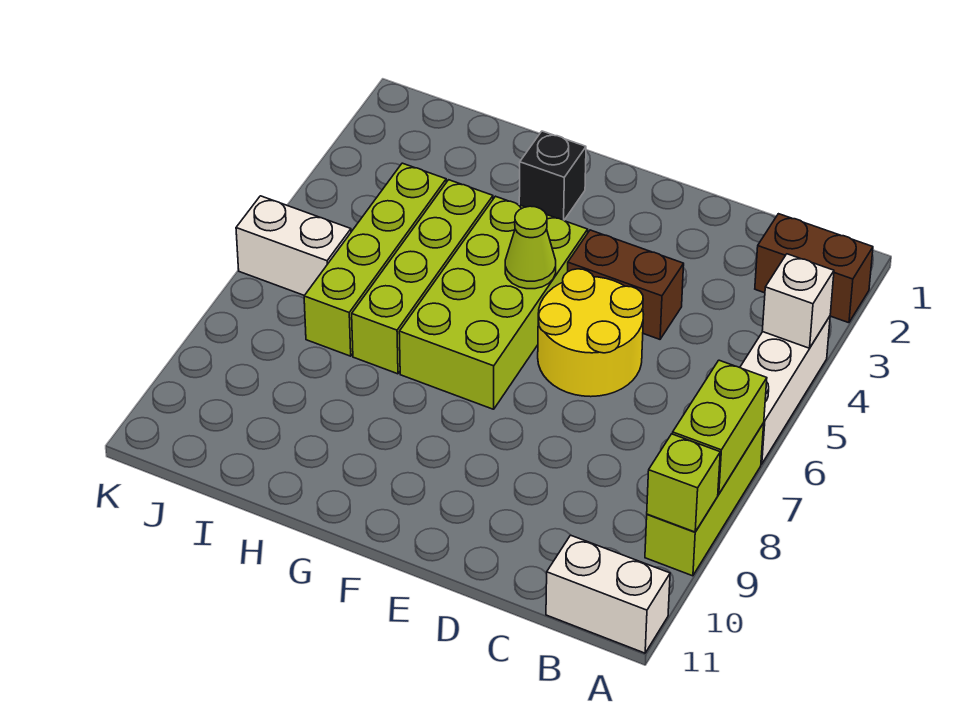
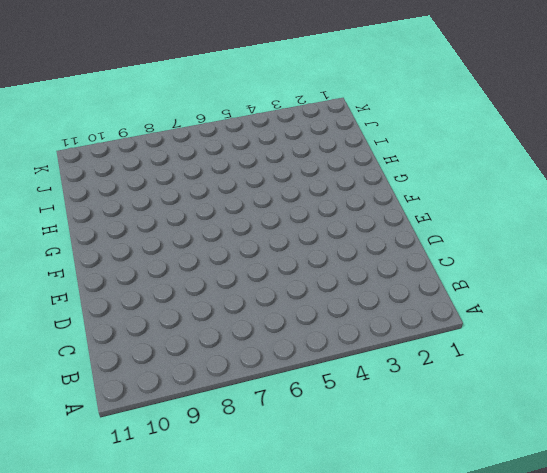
none -> brown 1x2 brick [755,214,873,323]
none -> white 1x3 brick [740,317,830,464]
none -> lime 1x3 brick [645,423,764,576]

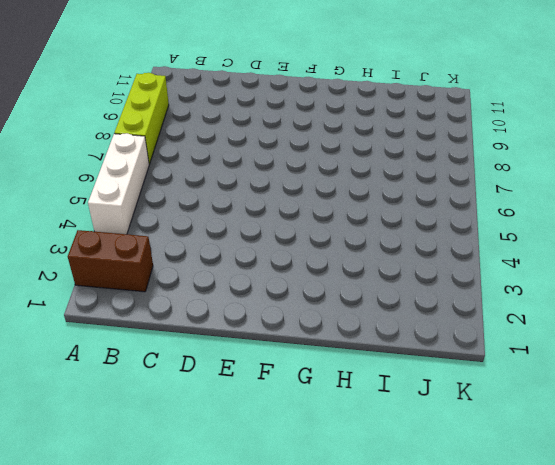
none -> white 1x2 brick [546,535,670,653]
none -> brown 1x2 brick [568,230,684,339]
none -> yellow 2x2 round brick [538,269,644,397]

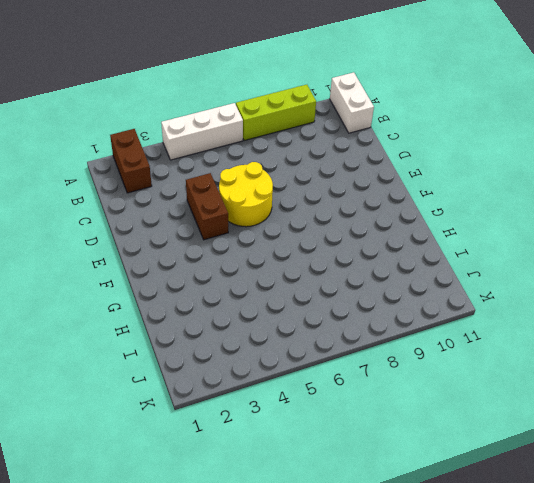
none -> lime 2x4 brick [399,196,588,409]
none -> black 1x1 brick [519,131,586,220]
none -> lime 1x4 brick [352,180,493,374]

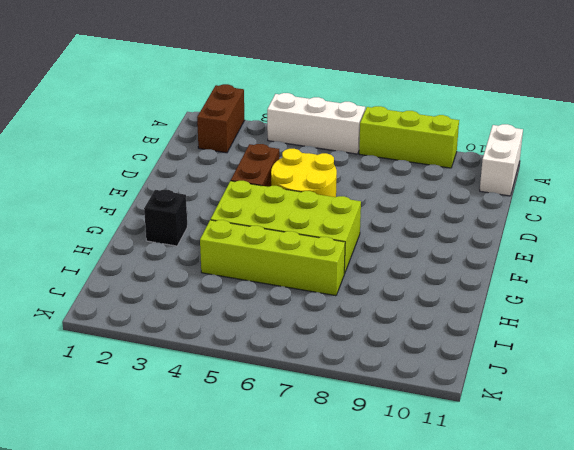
none -> lime 1x4 brick [304,163,446,356]
none -> white 1x2 brick [236,196,351,295]
none -> white 1x1 brick [762,254,834,348]

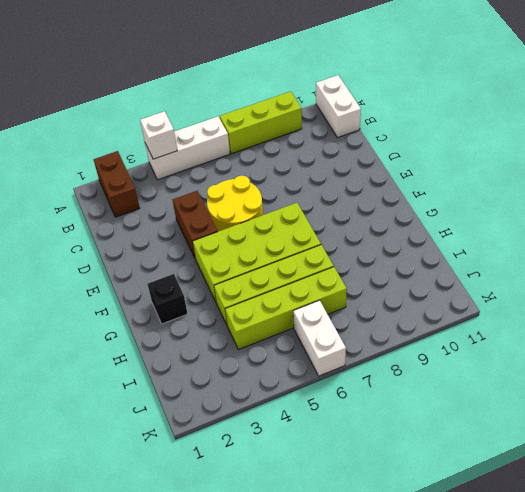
none -> lime 1x2 brick [673,360,767,494]
none -> lime 1x1 brick [647,434,720,532]
none -> lime 1x1 cone [505,206,556,289]

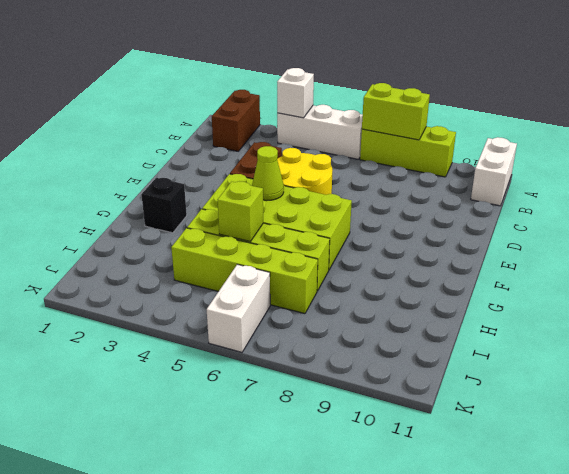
lime 1x1 brick [218,181,263,242] -> lime 1x1 brick moved to [647,434,720,532]

